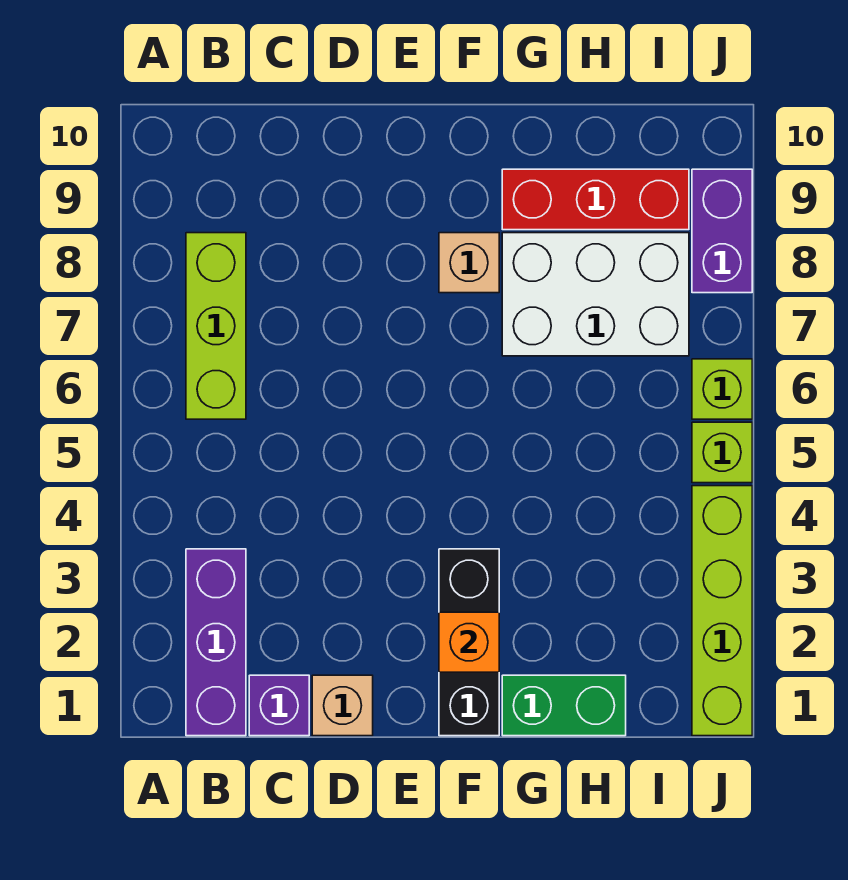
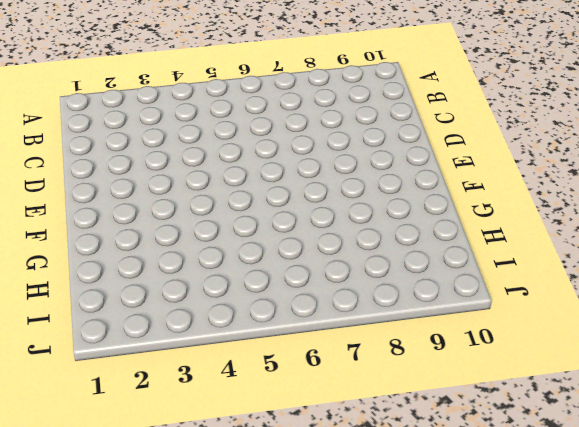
none -> purple 1x3 brick [186,549,246,736]
none -> lime 1x3 brick [186,233,246,419]
none -> purple 1x1 brick [249,675,309,736]

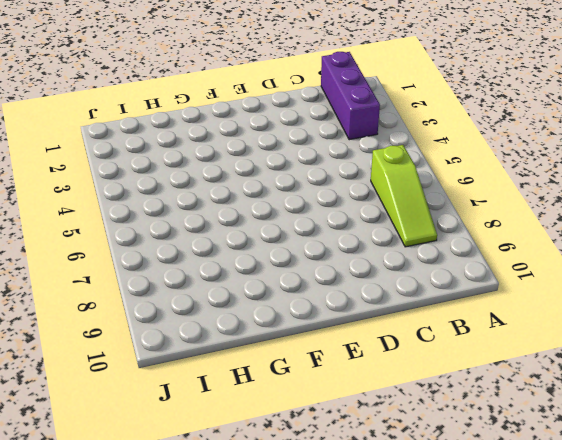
lime 1x3 slope [371,145,437,247] -> lime 1x3 brick [186,233,246,419]
none -> purple 1x1 brick [249,675,309,736]
none -> tan 1x1 brick [312,675,373,736]
none -> black 1x3 brick [439,549,499,736]

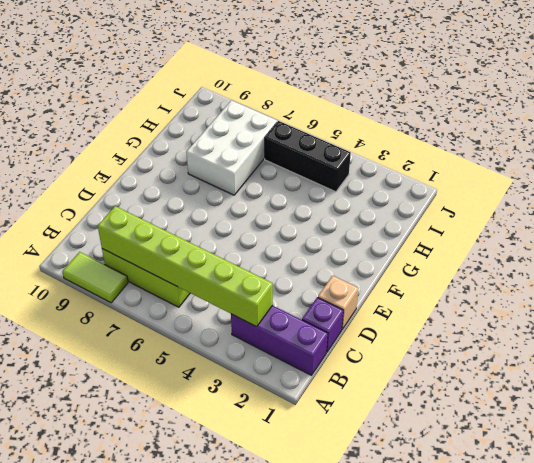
lime 1x2 tile [62,252,128,303] -> none
lime 1x6 brick [98,206,273,327] -> none
black 1x3 brick [265,121,351,192] -> black 1x3 brick moved to [439,549,499,736]
none -> tan 1x1 brick [439,233,499,293]
none -> green 1x2 brick [502,675,626,736]
none -> red 1x3 brick [502,169,689,230]

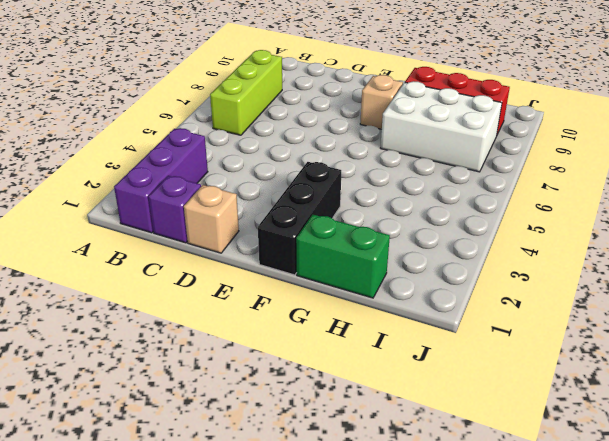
none -> lime 1x4 brick [692,486,752,736]
none -> lime 1x1 brick [692,422,752,483]
none -> lime 1x1 brick [692,359,752,419]

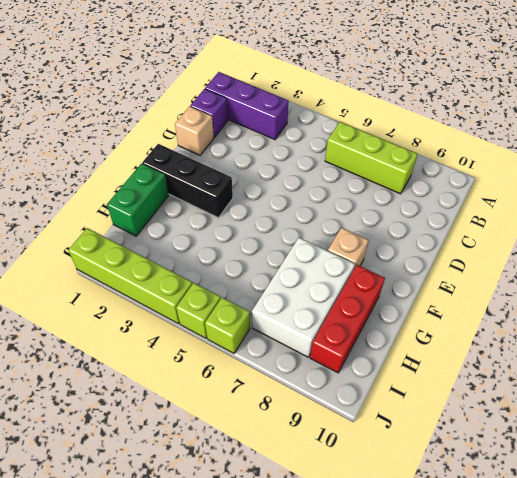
none -> purple 1x2 brick [692,169,752,293]
none -> orange 1x1 brick [439,612,499,672]

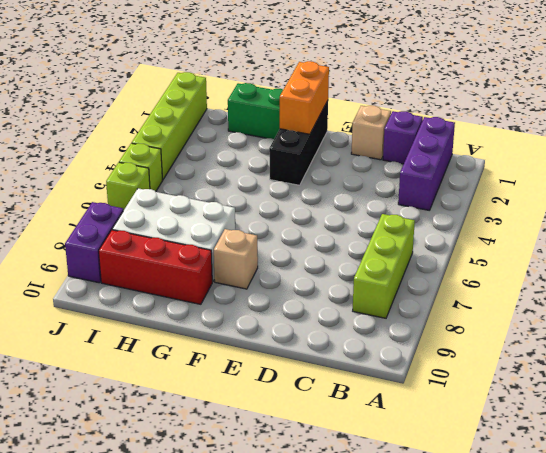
orange 1x2 brick [280,61,329,134] -> orange 1x1 brick [439,612,499,672]

